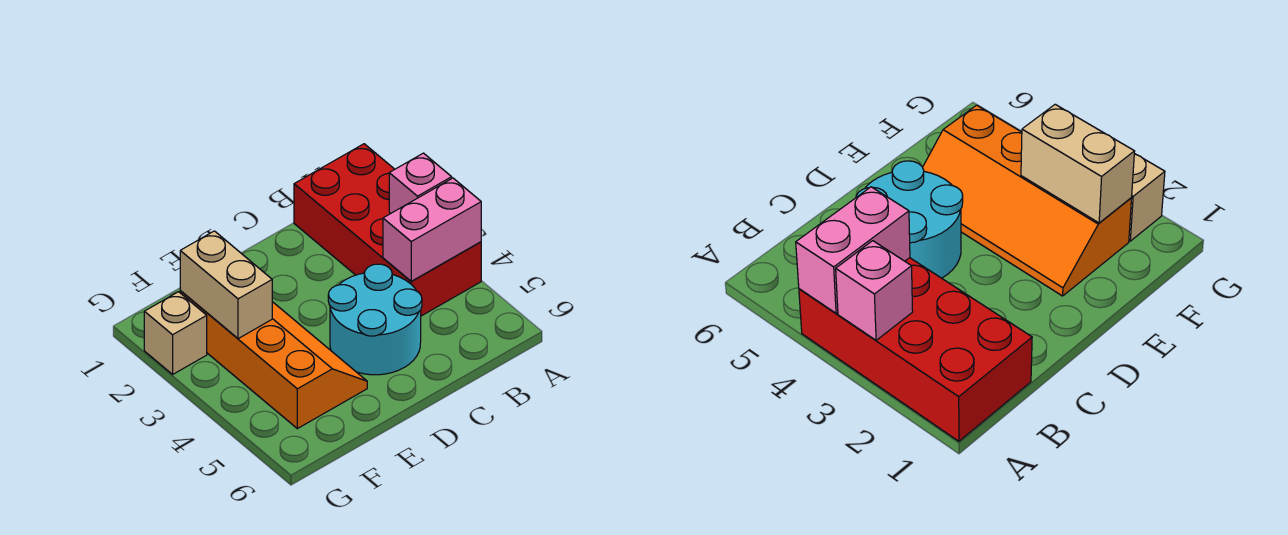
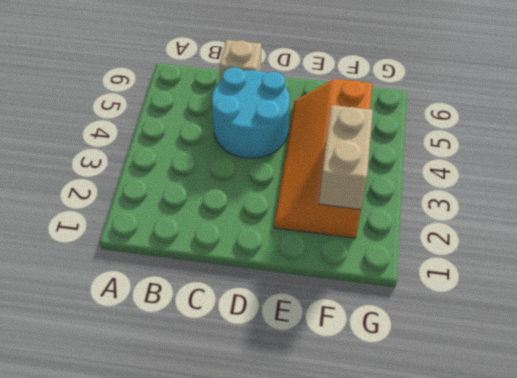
tan 1x1 brick [220,40,261,81] -> tan 1x1 brick moved to [144,292,207,374]
none -> red 2x4 brick [294,144,481,316]
none -> pink 1x1 brick [389,153,452,214]

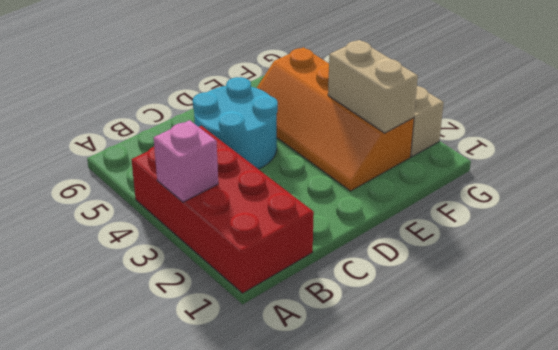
none -> pink 1x2 brick [383,178,481,281]

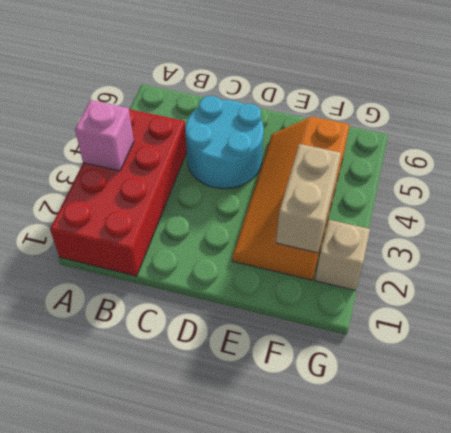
none -> pink 1x2 brick [383,178,481,281]

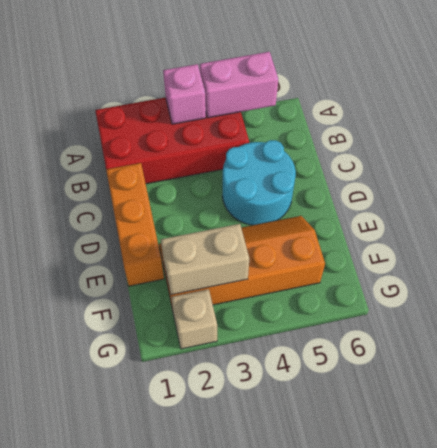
pink 1x2 brick [200,52,278,118] -> pink 1x2 brick turned to [383,178,481,281]
orange 1x3 brick [106,163,164,286] -> none

